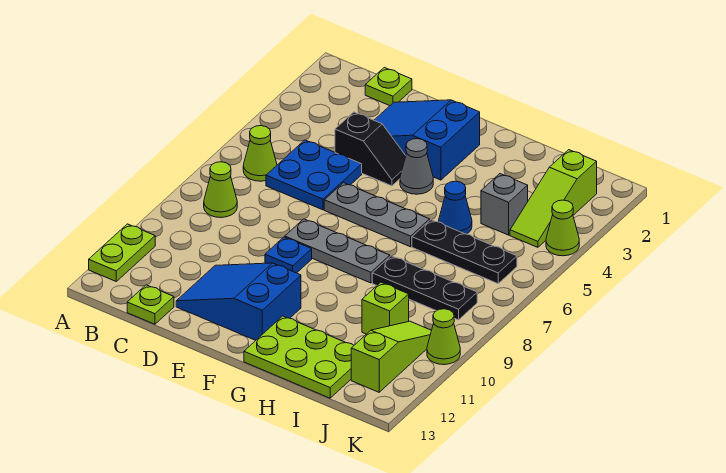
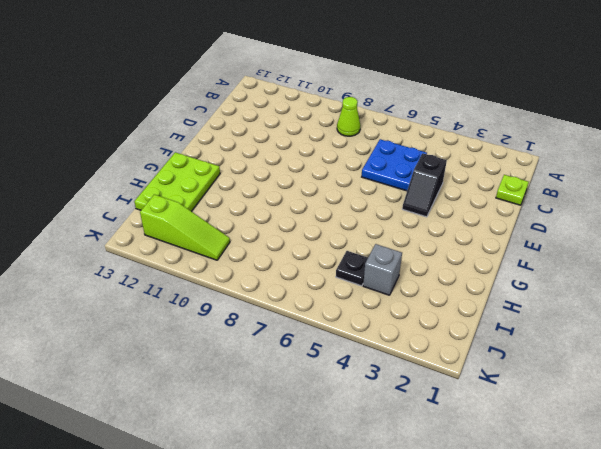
black 1x1 plate [336,251,368,286] -> none
none -> lime 1x2 plate [89,224,155,281]
none -> lime 1x1 cone [243,126,277,181]
none -> lime 1x1 plate [127,285,174,324]

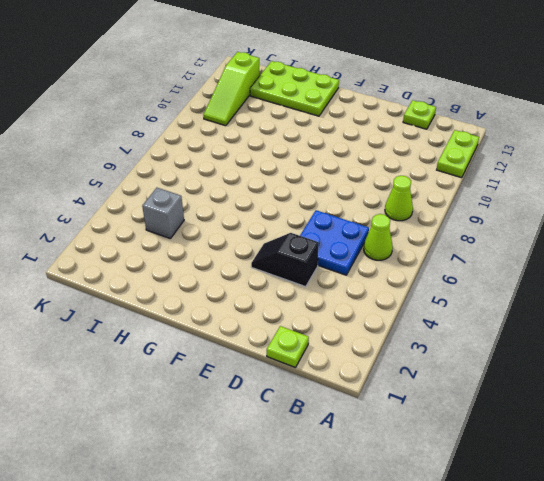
none -> blue 2x3 slope [374,100,480,180]
none -> blue 2x3 slope [176,263,301,340]
none -> grey 1x3 plate [324,183,430,247]

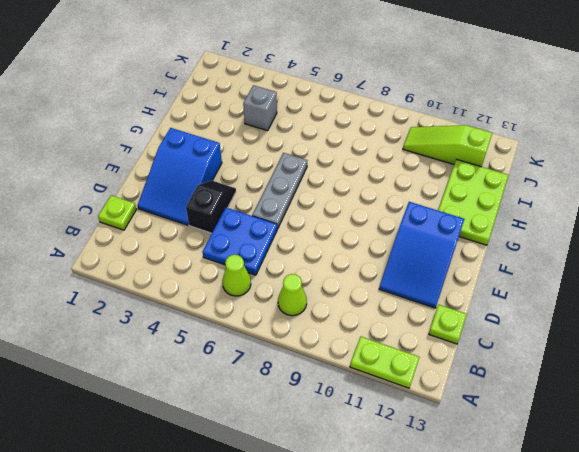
none -> grey 1x3 plate [285,219,390,283]
none -> blue 1x1 plate [265,237,312,273]
none -> grey 1x1 cone [400,139,433,194]

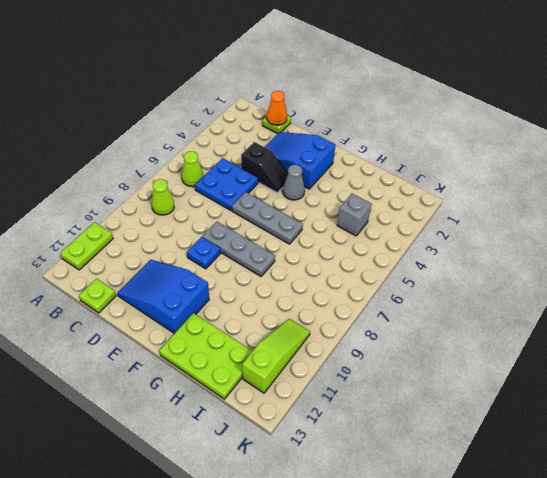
orange 1x1 cone [267,91,287,125] -> none
none -> blue 1x1 cone [438,181,472,234]
none -> black 1x3 plate [412,220,517,284]
none -> black 1x3 plate [372,256,477,320]

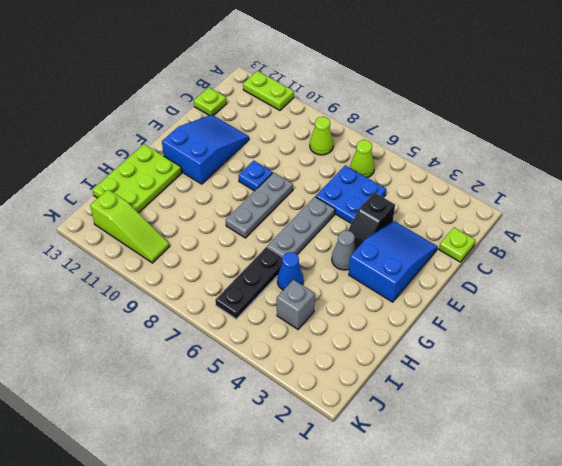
none -> black 1x3 plate [372,256,477,320]
none -> lime 1x1 brick [362,282,409,334]
none -> lime 1x3 slope [510,150,597,247]

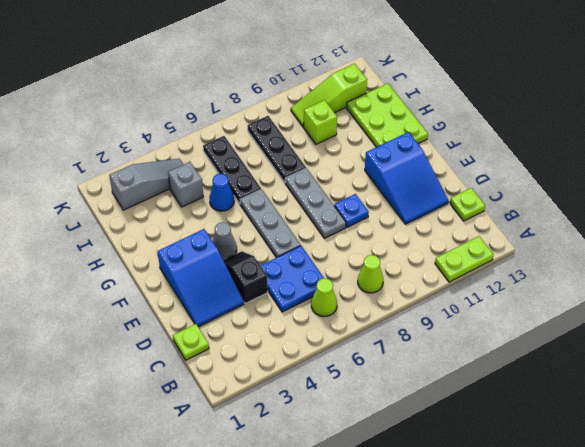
grey 1x3 slope [109,159,184,210] -> lime 1x3 slope [510,150,597,247]
none -> lime 1x1 cone [546,200,579,256]
none -> lime 1x1 cone [427,309,460,365]

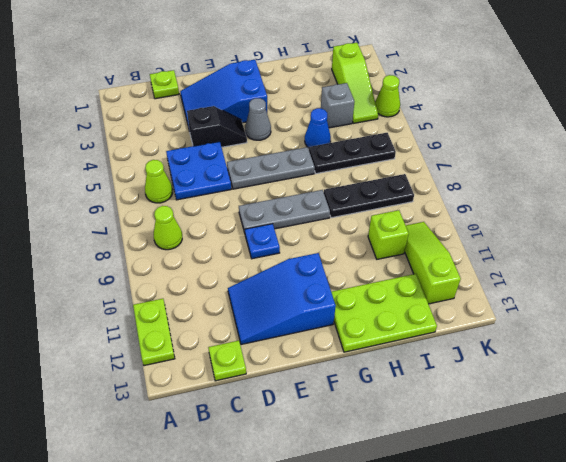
none -> lime 1x1 cone [427,309,460,365]

